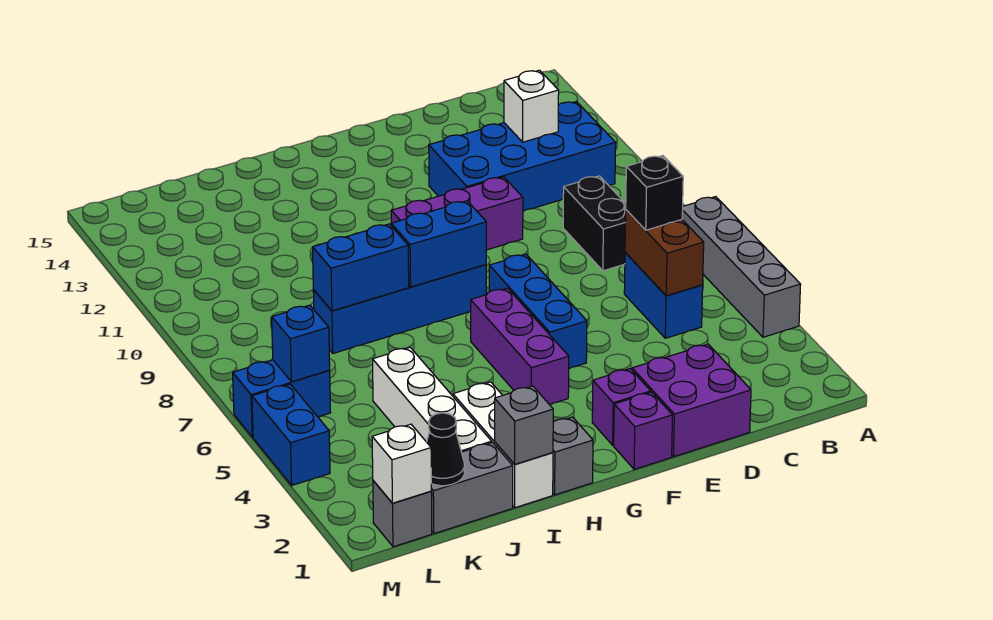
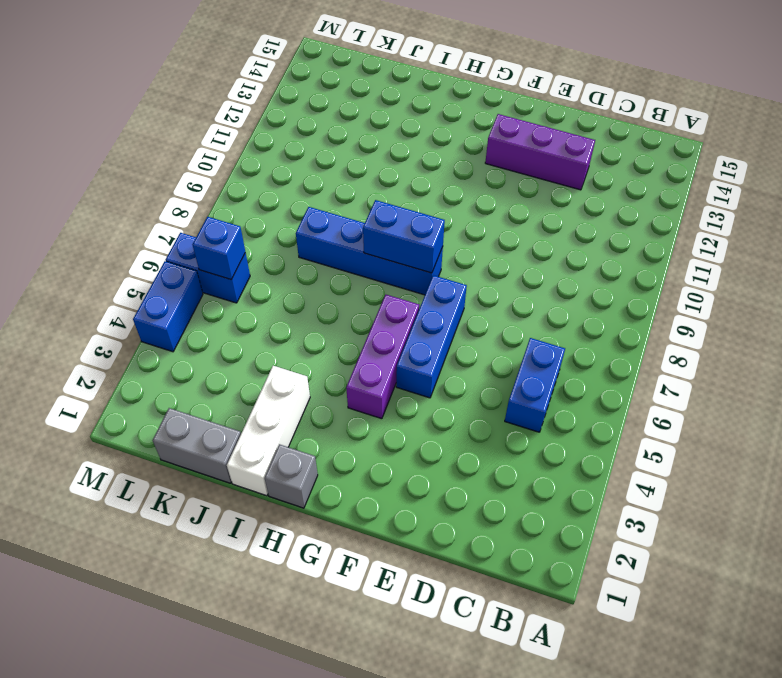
purple 1x3 brick [485,114,595,190] -> purple 1x3 brick moved to [391,177,523,250]
none -> grey 1x4 brick [682,197,801,337]
none -> blue 2x4 brick [429,101,616,211]
none -> black 1x2 brick [563,176,626,271]

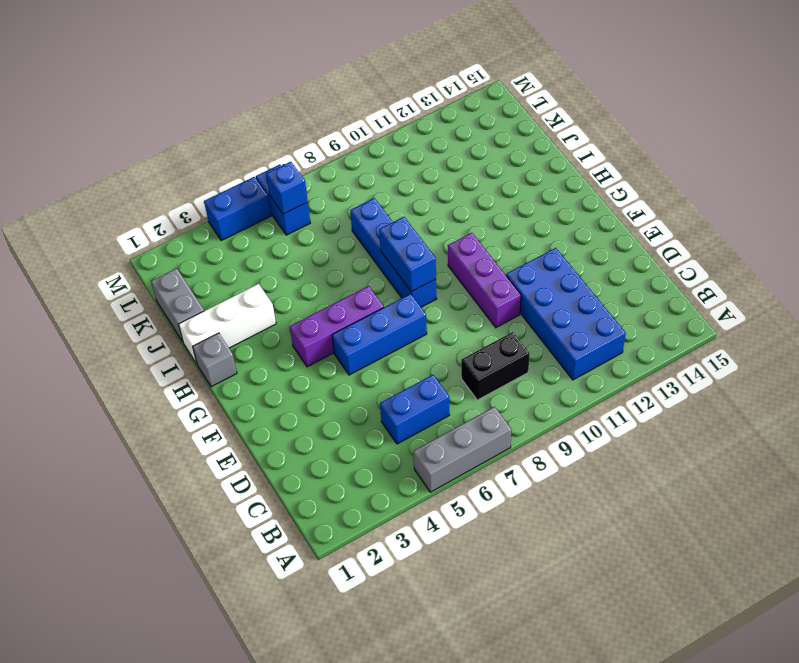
grey 1x3 brick [413,407,511,492] -> grey 1x4 brick [682,197,801,337]
none -> purple 2x2 brick [632,344,751,457]
none -> purple 1x1 brick [614,392,673,469]
none -> purple 1x1 brick [592,369,651,445]

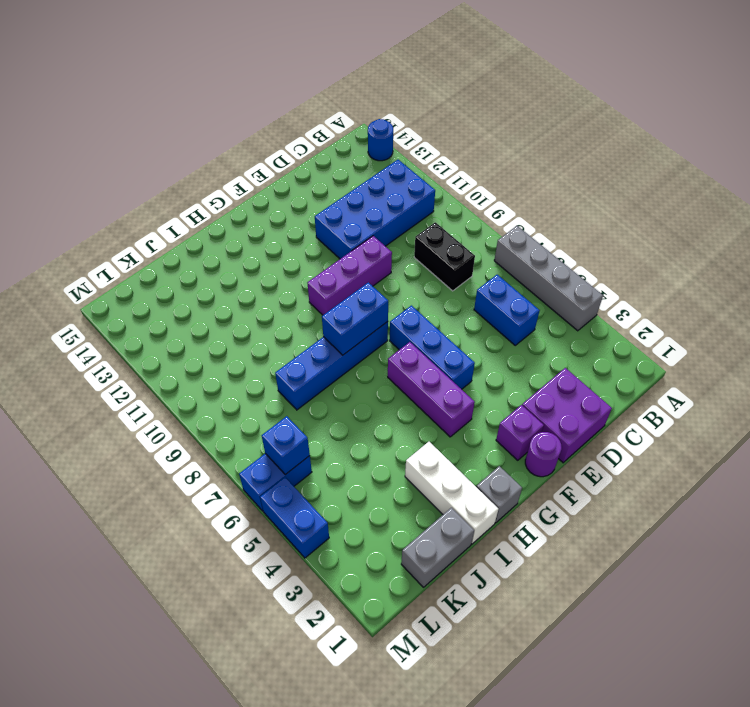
blue 1x1 round brick [368,119,393,161] -> none
purple 1x1 round brick [525,432,562,477] -> purple 1x1 brick [614,392,673,469]
none -> white 1x4 brick [372,347,492,452]
none -> grey 1x1 brick [373,481,432,547]
none -> brown 1x2 brick [625,210,704,296]

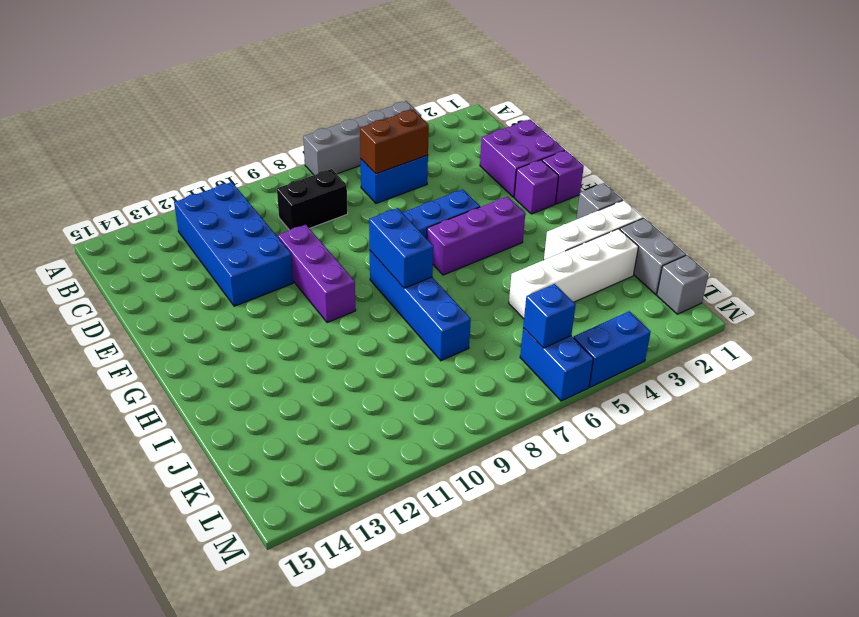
none -> white 1x1 brick [504,70,559,142]
none -> grey 1x1 brick [495,386,553,464]
none -> blue 1x2 brick [313,224,409,311]

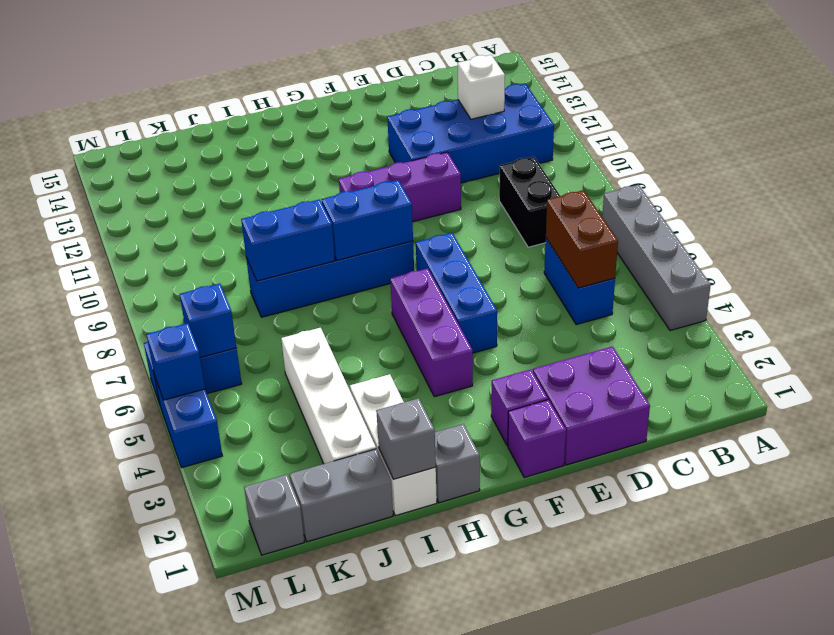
blue 1x1 brick [146,323,205,400] -> none
none -> black 1x1 cone [427,413,464,486]
none -> white 1x1 brick [372,424,431,503]
none -> black 1x1 brick [626,156,683,230]

